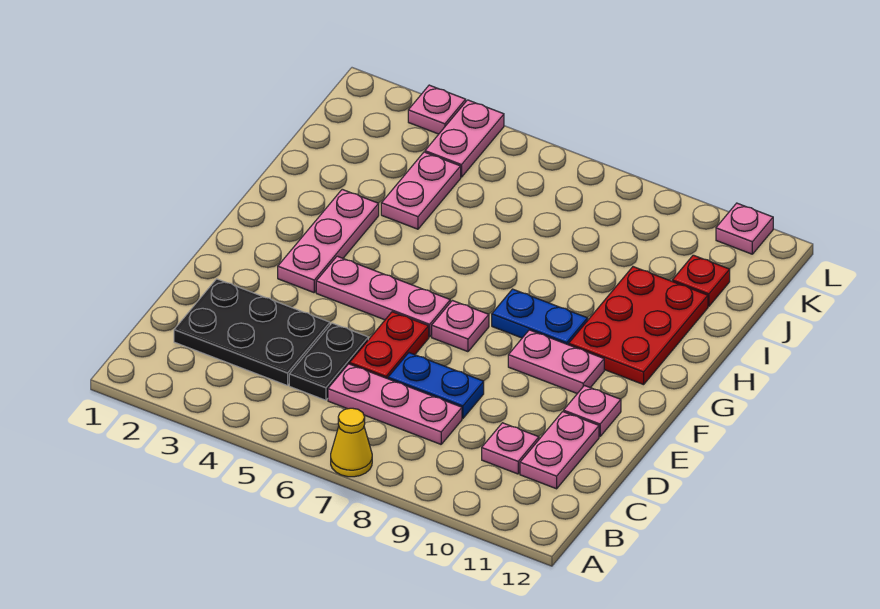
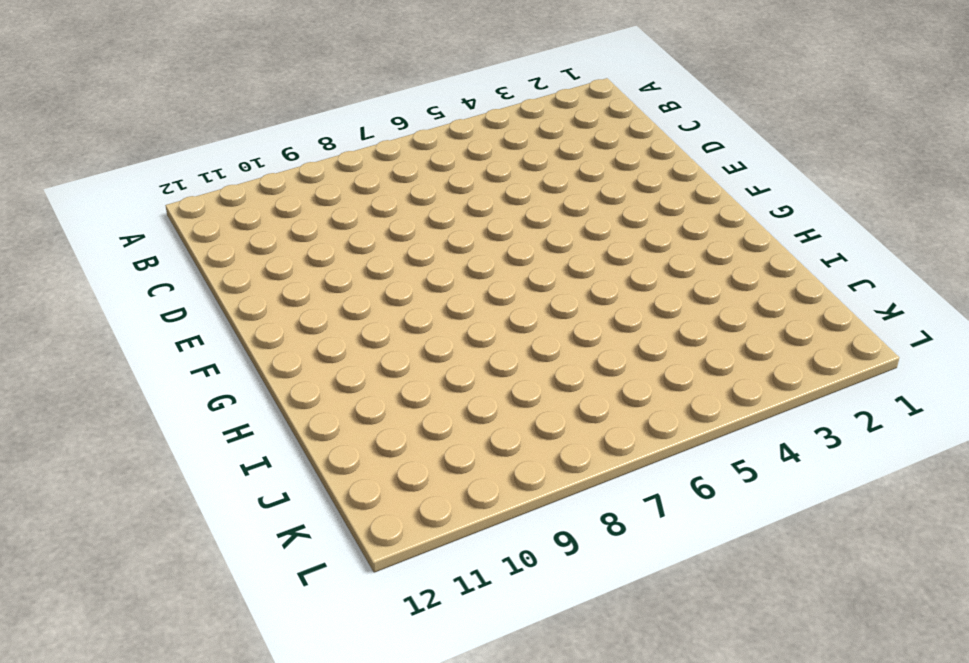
none -> yellow 1x1 cone [331,408,372,477]
none -> black 2x3 plate [174,279,330,386]
none -> black 1x2 plate [289,323,368,400]

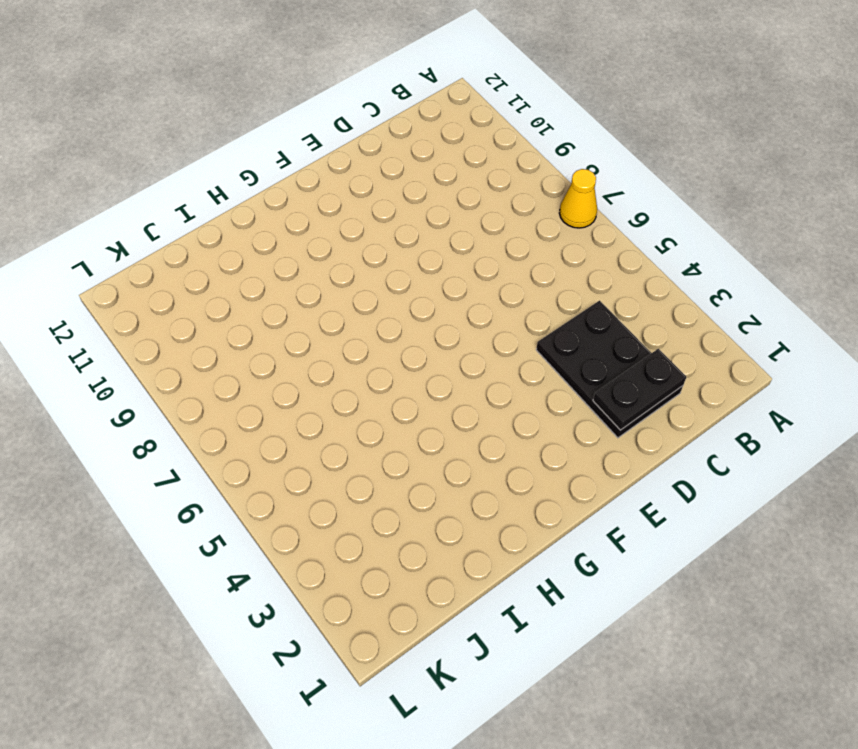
black 1x2 plate [593,349,686,430] -> black 1x2 plate moved to [289,323,368,400]
none -> pink 1x3 plate [328,364,462,444]
none -> pink 1x1 plate [482,423,539,474]
none -> pink 1x2 plate [520,412,599,489]

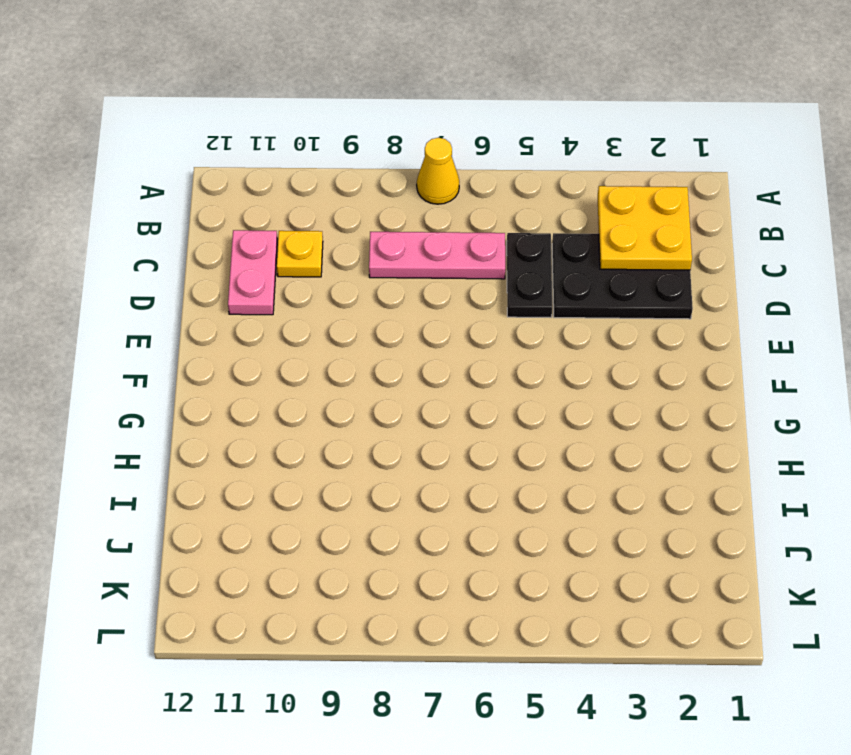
yellow 2x2 plate [598,186,692,270] -> none
yellow 1x1 plate [277,231,323,277] -> pink 1x1 plate [482,423,539,474]
none -> red 1x2 plate [350,312,429,379]
none -> blue 1x2 plate [388,353,484,418]
none -> pink 1x1 plate [564,386,621,437]

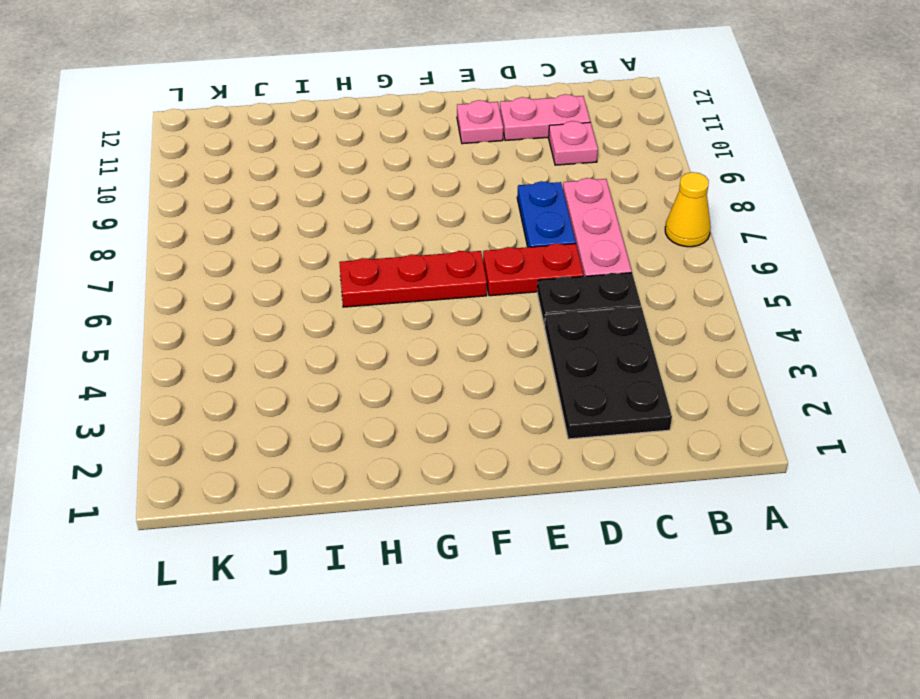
red 1x3 plate [339,251,487,307] -> pink 1x3 plate [316,256,450,337]
none -> pink 1x3 plate [278,189,379,293]
none -> pink 1x1 plate [432,300,489,352]
none -> pink 1x2 plate [508,330,604,394]

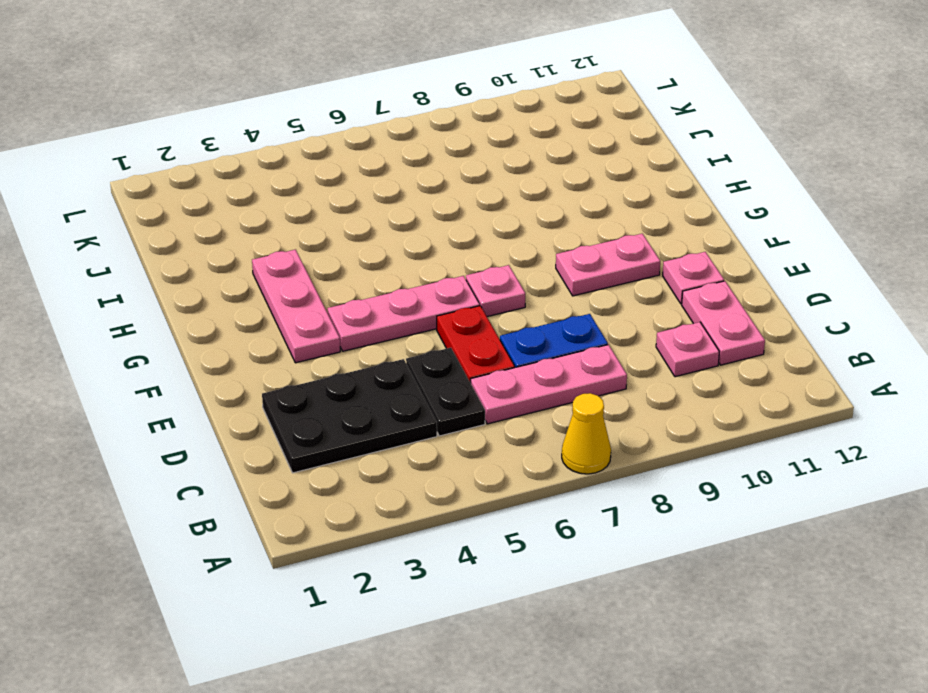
none -> blue 1x2 plate [492,289,588,345]
none -> red 2x3 plate [569,267,708,385]
none -> pink 1x2 plate [381,152,461,229]

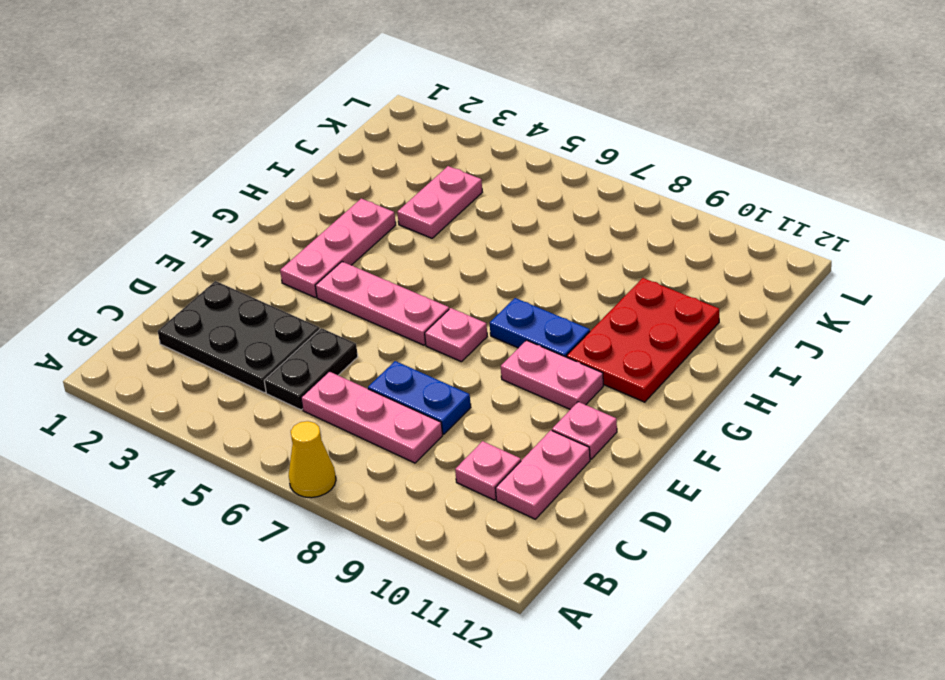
none -> red 1x2 plate [350,312,429,379]
none -> red 1x1 plate [672,255,730,306]
none -> pink 1x2 plate [425,100,504,177]

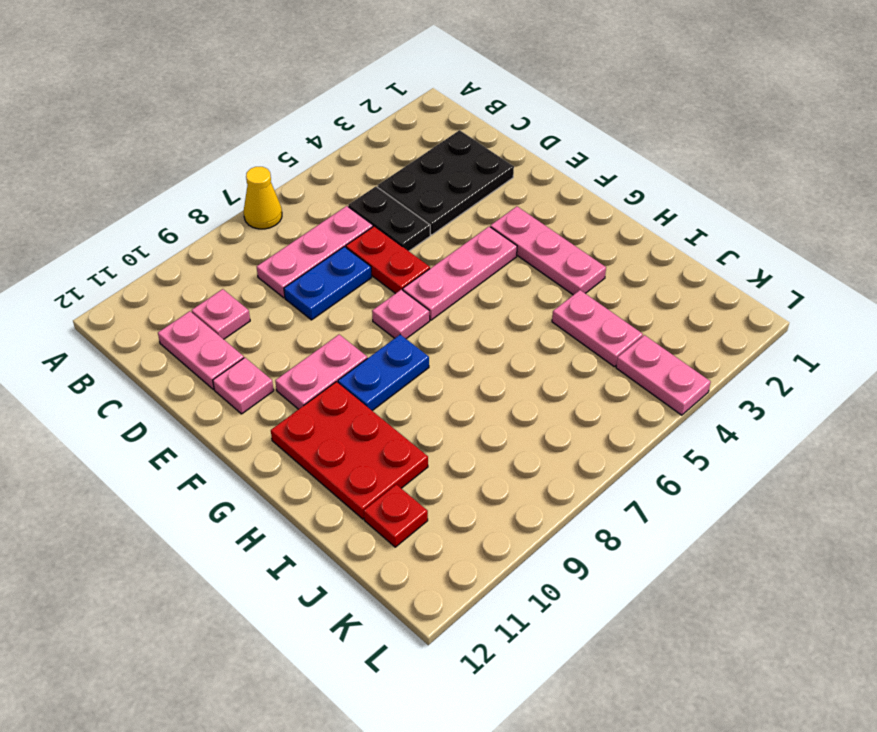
none -> pink 1x1 plate [408,85,466,134]
none -> pink 1x1 plate [716,203,773,254]

